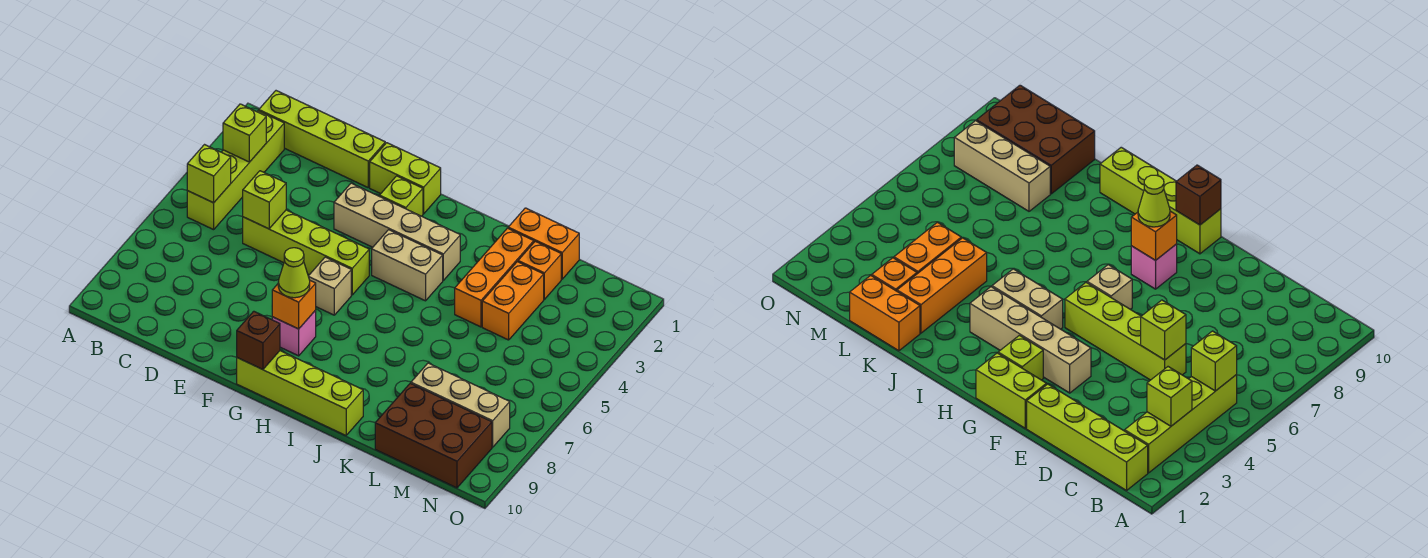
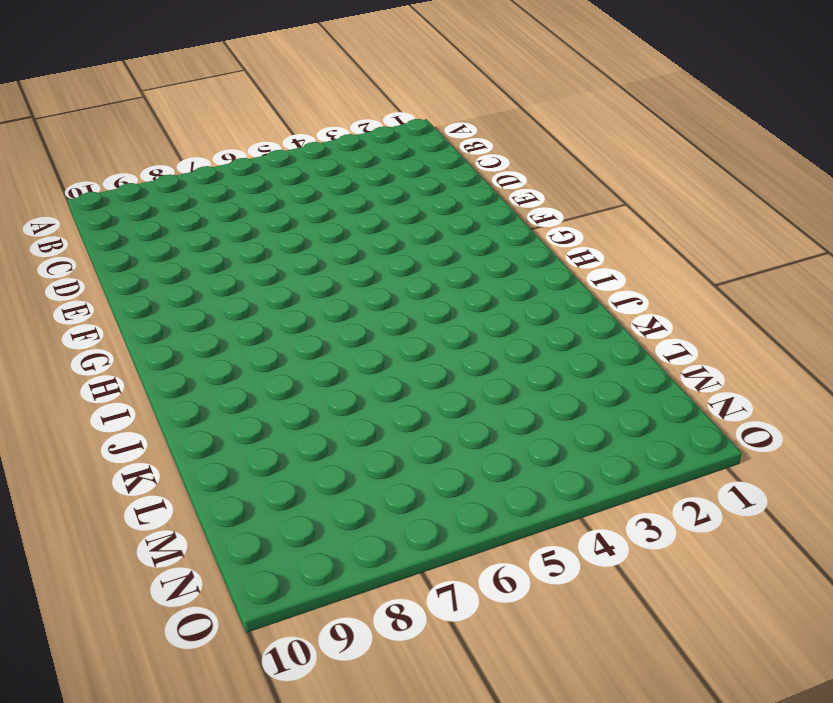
none -> lime 1x4 brick [259,91,385,187]
none -> lime 1x4 brick [187,111,284,230]
none -> lime 1x4 brick [243,210,369,295]

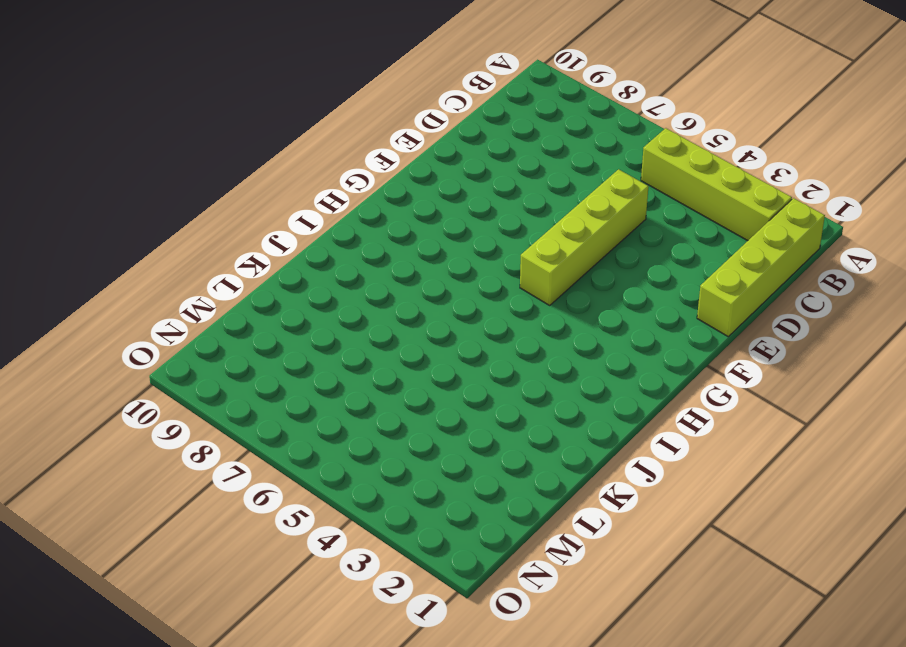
none -> lime 1x2 brick [370,143,441,214]
none -> tan 1x4 brick [334,183,460,280]
none -> lime 1x1 brick [380,176,423,216]

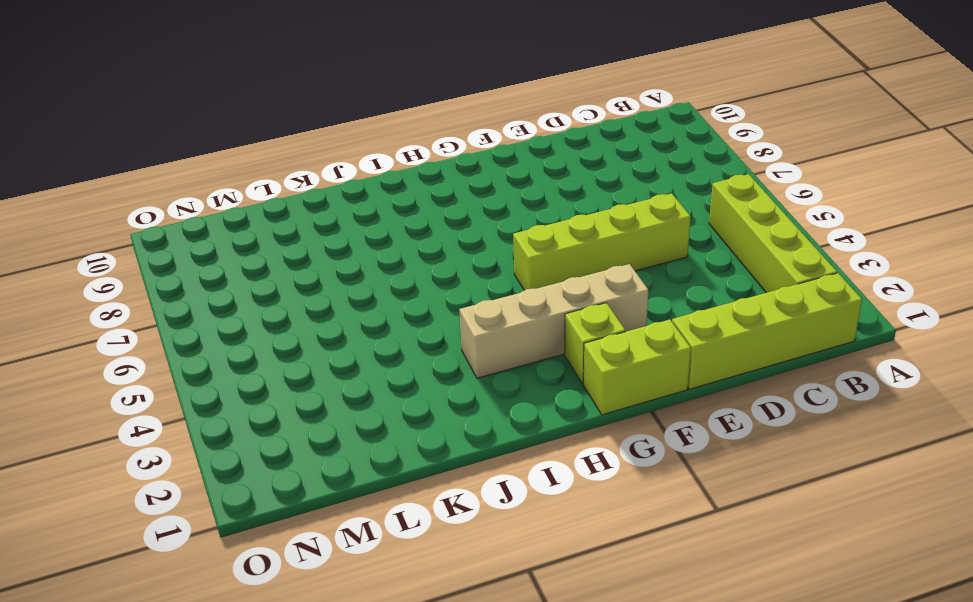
none -> tan 1x1 brick [308,257,351,315]
none -> pink 1x1 brick [272,310,316,356]
none -> lime 1x4 brick [237,351,363,435]

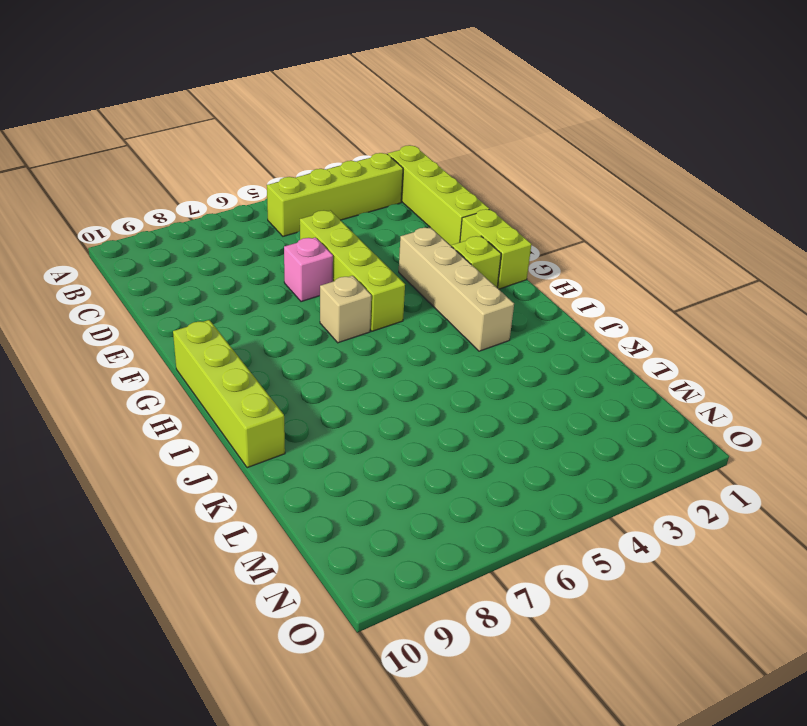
pink 1x1 brick [284,238,333,302] -> pink 1x1 brick moved to [272,310,316,356]
none -> tan 1x2 brick [372,230,443,301]
none -> orange 1x2 brick [508,208,579,279]
none -> orange 1x3 brick [455,228,534,327]

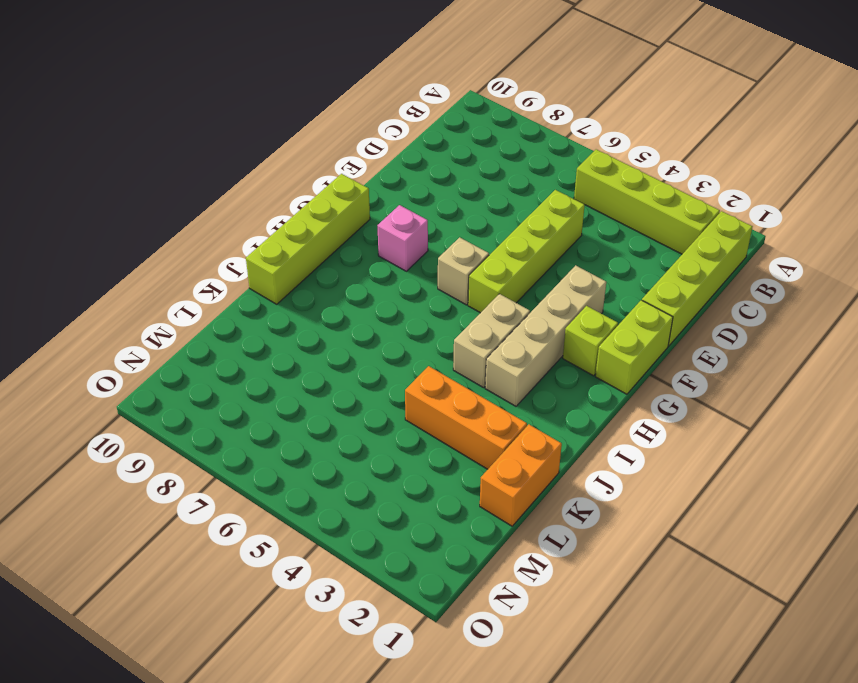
none -> orange 1x1 brick [518,241,561,299]
none -> orange 1x2 brick [482,262,544,340]
none -> tan 1x3 brick [411,363,510,447]

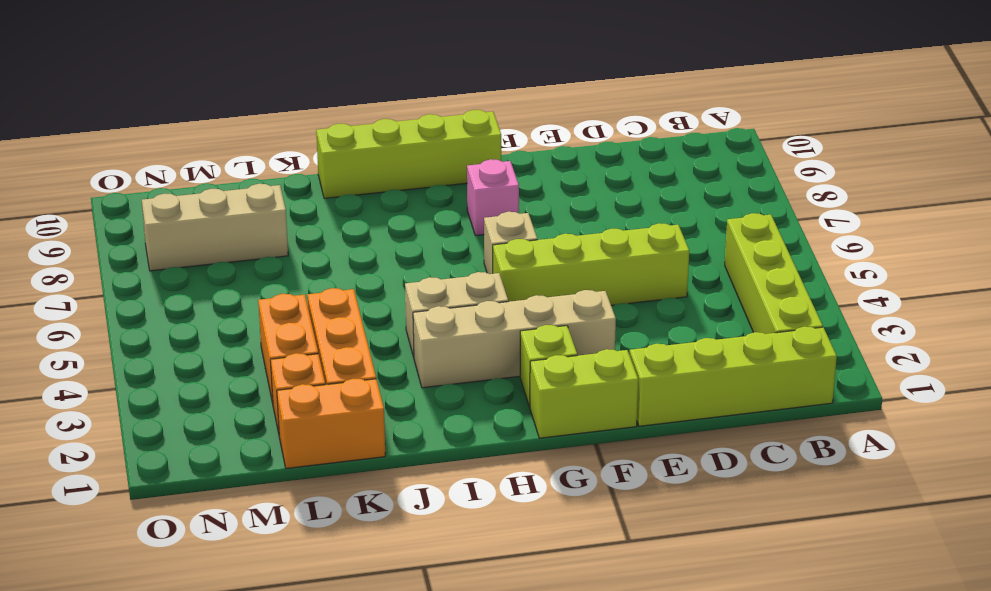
none -> brown 2x3 brick [375,383,492,488]
none -> lime 1x1 brick [223,104,266,162]
none -> lime 1x1 brick [187,145,231,203]

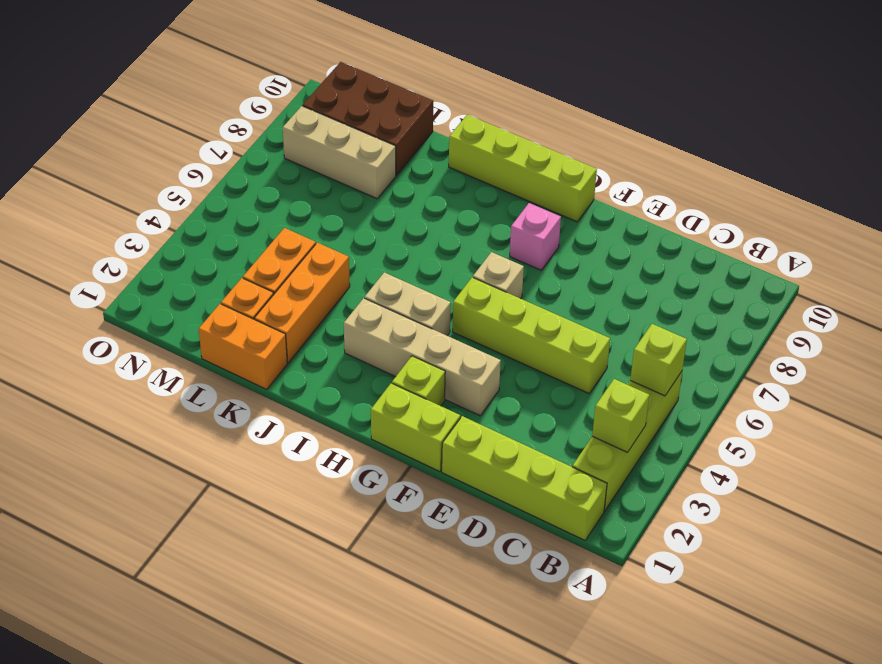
none -> lime 1x1 brick [243,171,286,229]
none -> orange 1x1 brick [272,281,316,329]
none -> brown 1x1 brick [237,311,280,370]

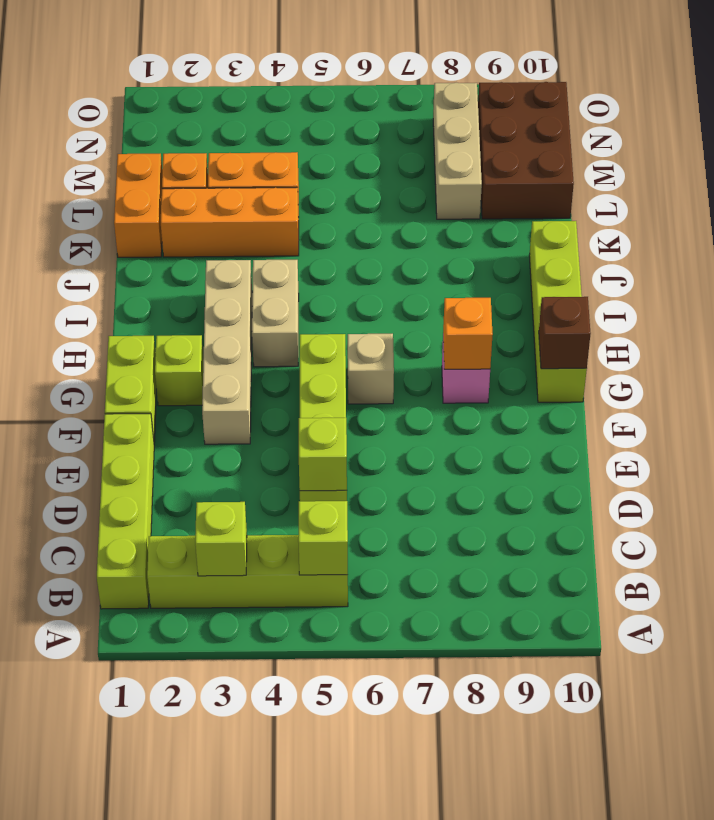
none -> lime 1x1 cone [278,248,310,298]

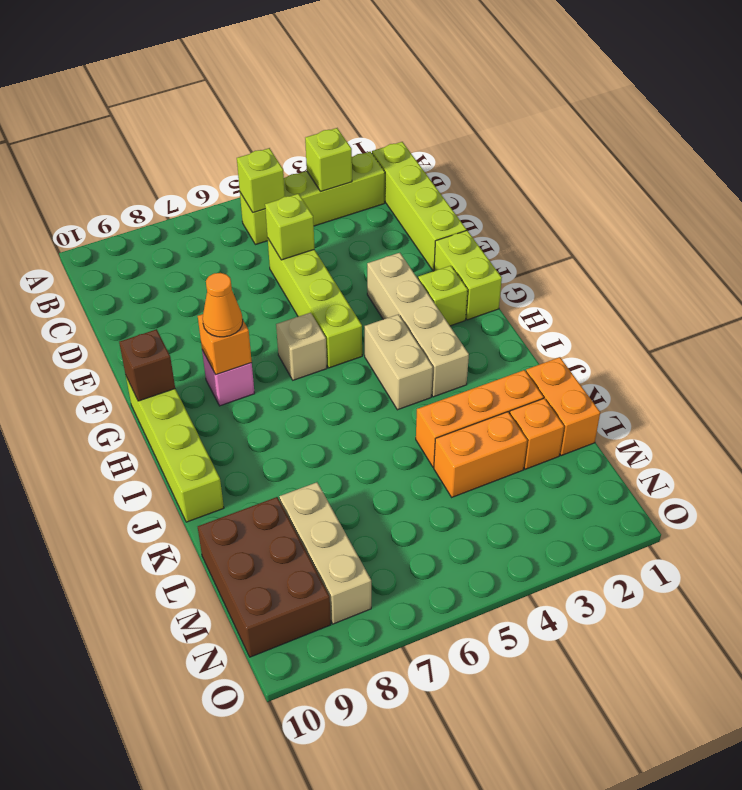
orange 1x1 cone [203,273,243,337] -> lime 1x1 cone [278,248,310,298]

